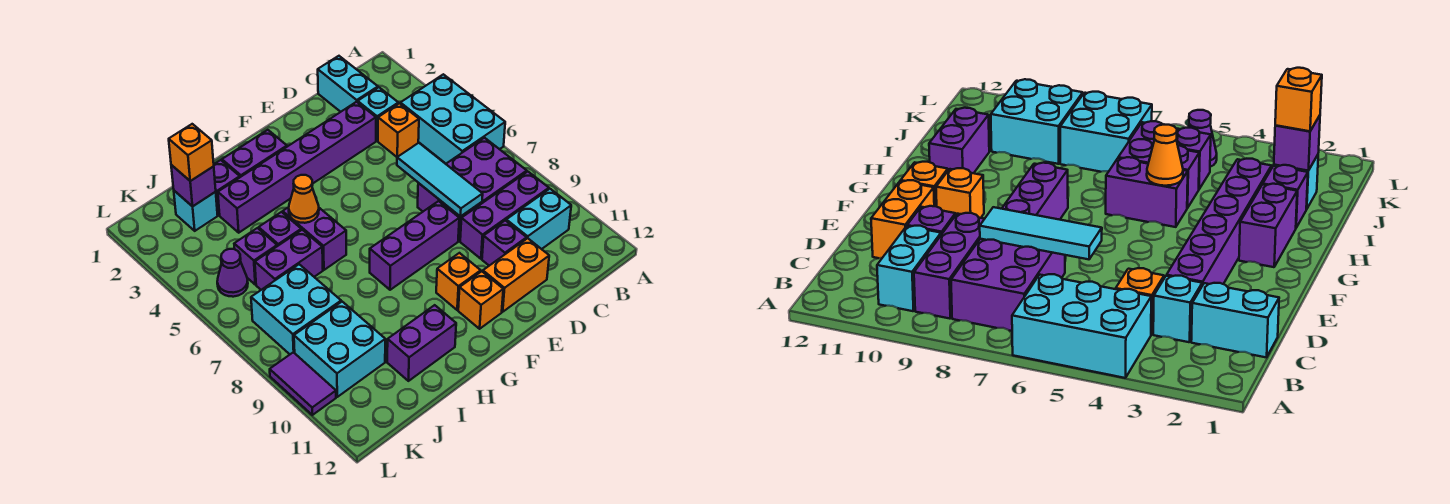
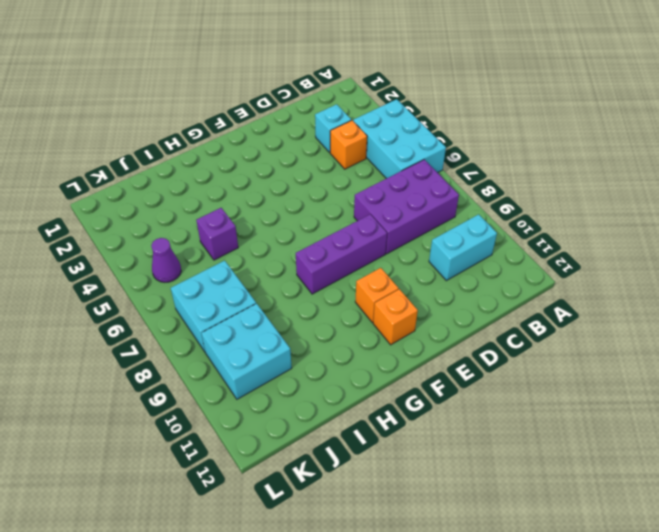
none -> purple 1x3 brick [460,172,549,259]
none -> cyan 1x2 brick [318,56,378,112]
none -> purple 1x6 brick [218,102,376,233]

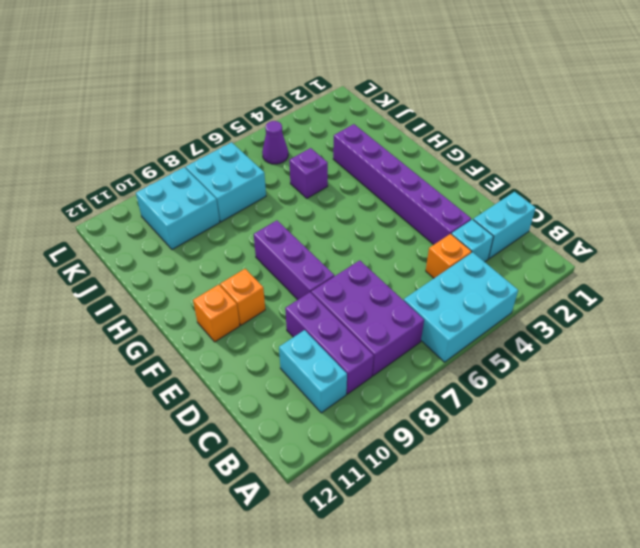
none -> purple 1x1 brick [482,220,527,266]
none -> orange 1x2 brick [483,238,549,312]
none -> purple 1x2 brick [222,130,287,177]

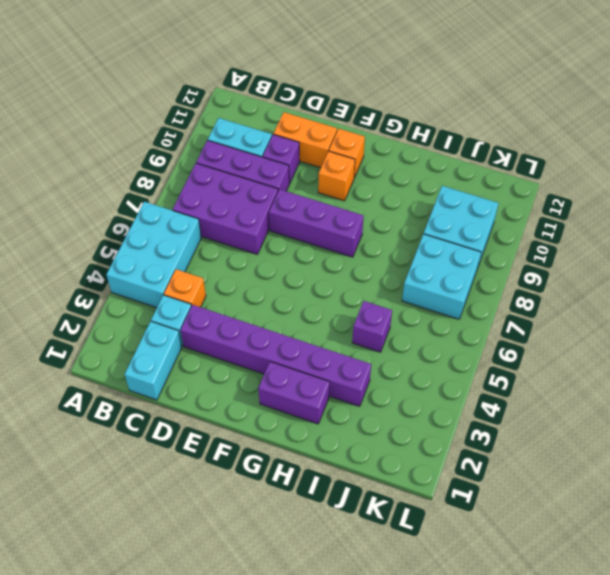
none -> purple 1x2 brick [283,207,346,270]
none -> purple 1x2 brick [387,305,456,381]
none -> purple 1x1 brick [213,160,240,215]

